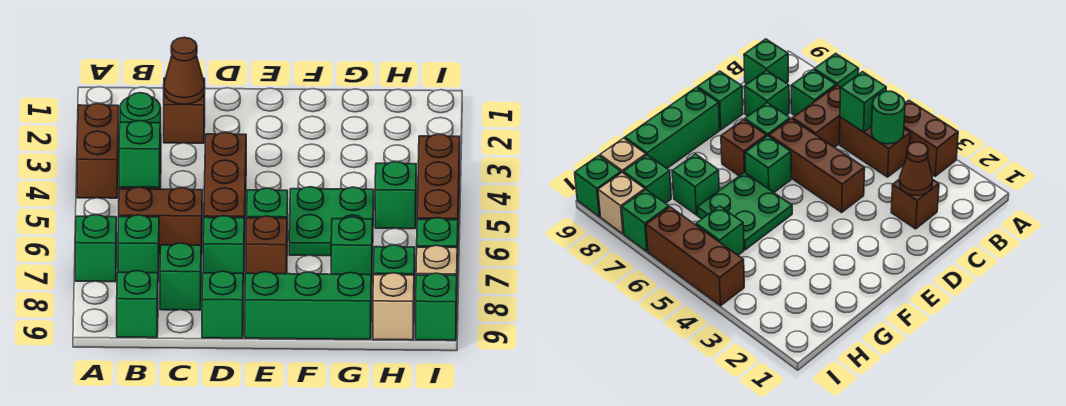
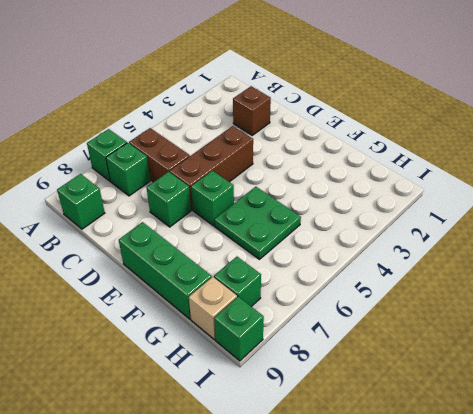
none -> brown 1x2 brick [77,103,119,198]
none -> brown 1x2 brick [840,117,910,177]
none -> green 1x1 brick [160,243,201,310]

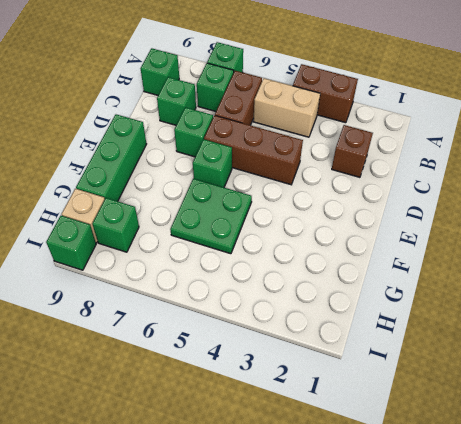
tan 1x2 brick [253,78,320,137] -> brown 1x2 brick [840,117,910,177]
none -> green 1x1 brick [202,271,243,338]
none -> brown 1x1 brick [246,216,287,274]
none -> green 1x1 brick [331,217,373,284]

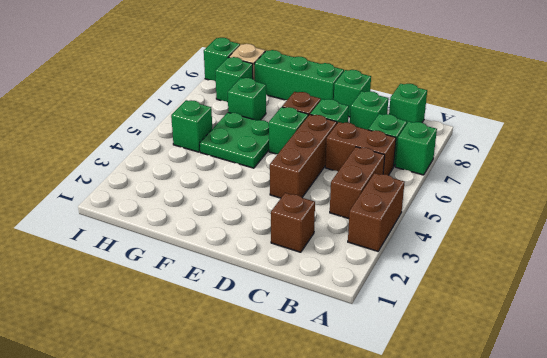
none -> brown 1x3 brick [417,134,460,229]
none -> green 1x1 brick [417,218,458,276]
none -> tan 1x1 brick [416,245,457,275]

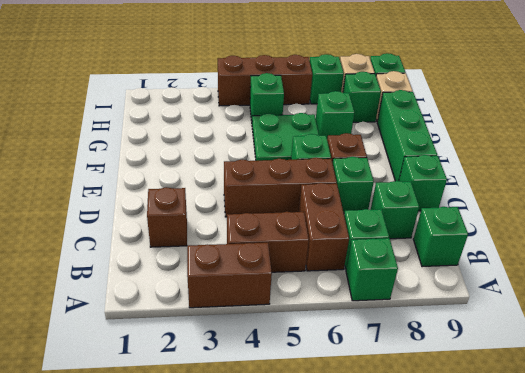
none -> green 1x1 round brick [120,93,161,147]
none -> green 1x1 brick [119,121,160,188]
none -> brown 1x1 cone [164,37,205,104]

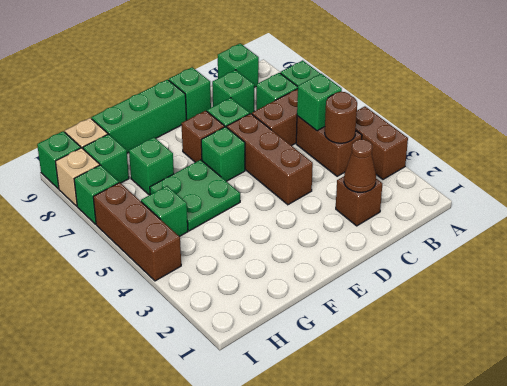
brown 1x1 round brick [325,92,357,143] -> green 1x1 round brick [120,93,161,147]

